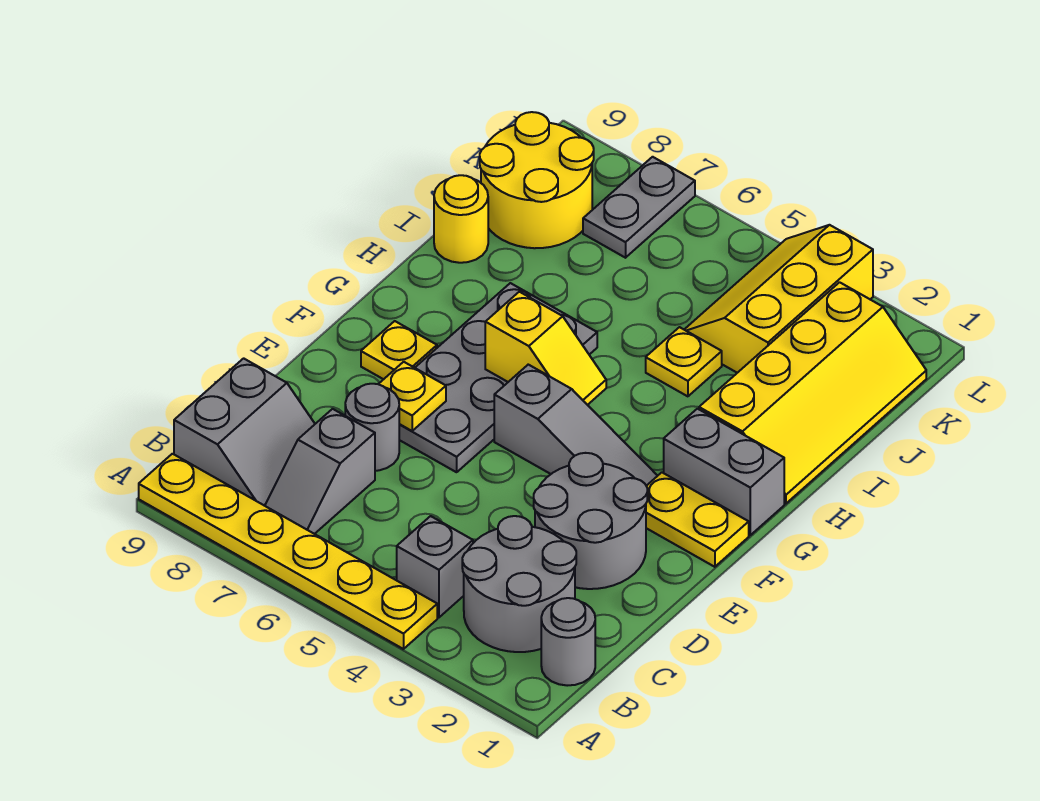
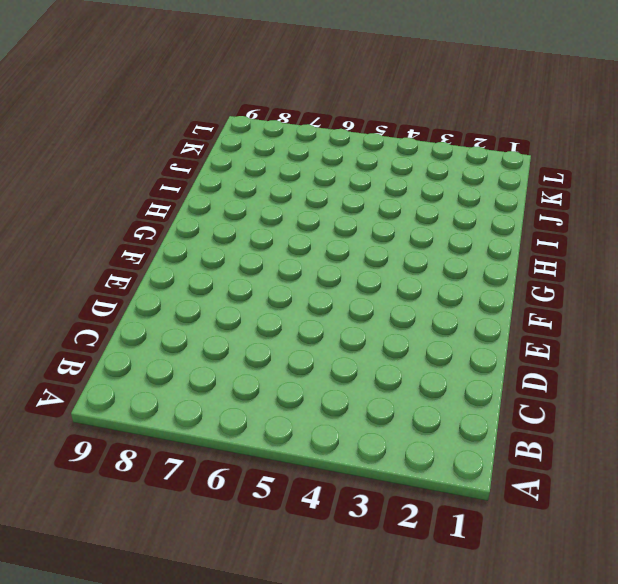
none -> yellow 1x6 plate [139,454,437,649]
none -> grey 1x1 round brick [541,598,595,686]
none -> grey 2x2 round brick [462,516,576,652]

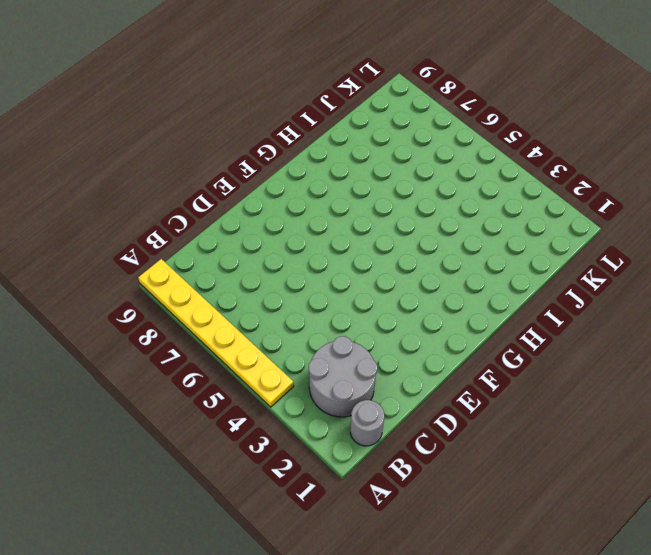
none -> grey 1x1 brick [397,516,473,617]
none -> grey 1x2 slope [265,409,375,534]
none -> grey 2x2 slope [174,358,315,506]

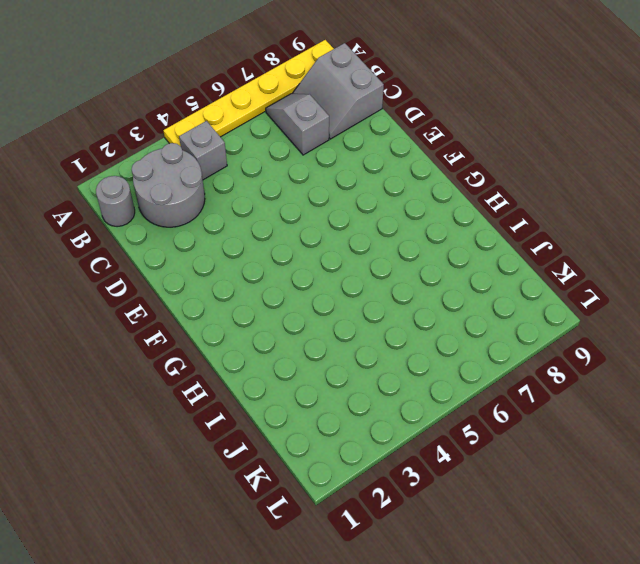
none -> grey 2x2 round brick [534,453,647,589]
none -> grey 1x1 round brick [345,384,399,471]
none -> grey 2x4 plate [399,283,597,472]

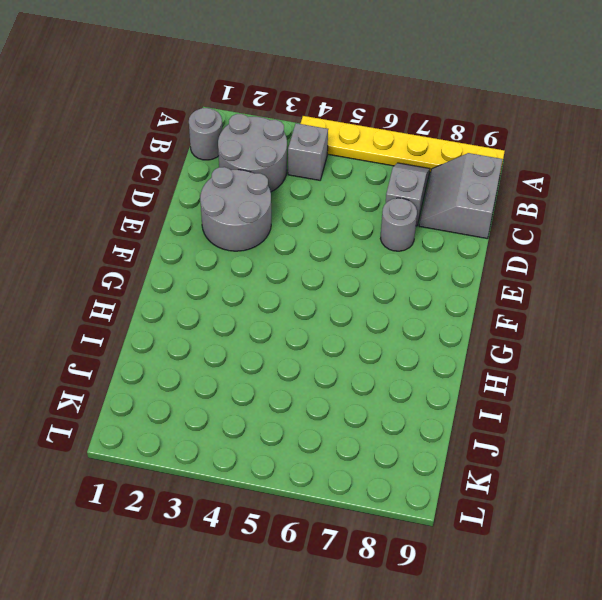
none -> grey 2x4 plate [399,283,597,472]
none -> yellow 1x2 plate [646,472,749,567]
none -> grey 1x3 slope [494,365,657,486]

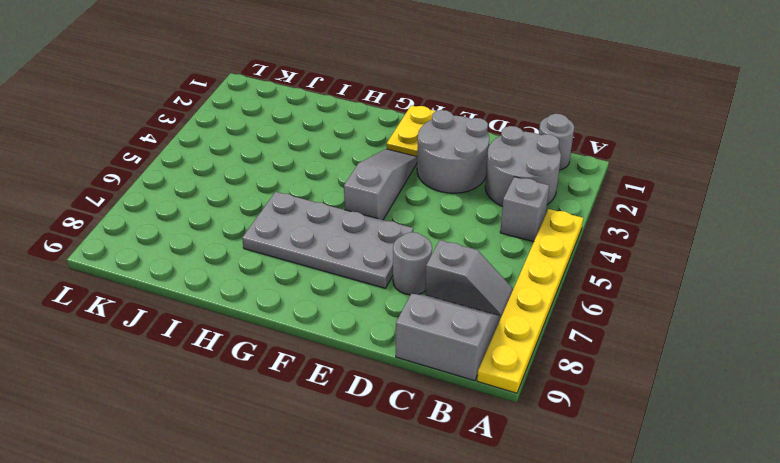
none -> yellow 1x1 plate [361,321,437,379]
none -> grey 1x2 brick [664,409,784,535]
none -> yellow 2x4 slope [699,282,926,504]

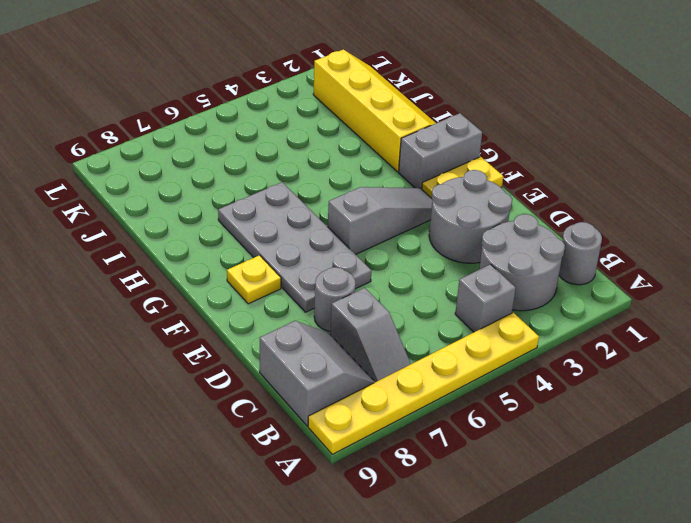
none -> yellow 1x1 plate [646,327,722,396]
none -> yellow 1x1 round brick [434,175,488,263]
none -> yellow 2x3 slope [684,225,873,373]

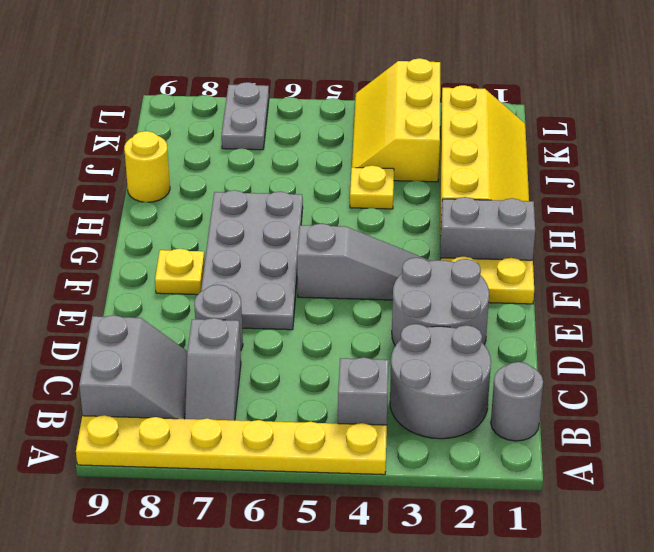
none -> yellow 2x2 round brick [480,112,594,248]
none -> yellow 1x1 plate [379,362,446,431]
none -> yellow 1x2 slope [485,292,606,405]

